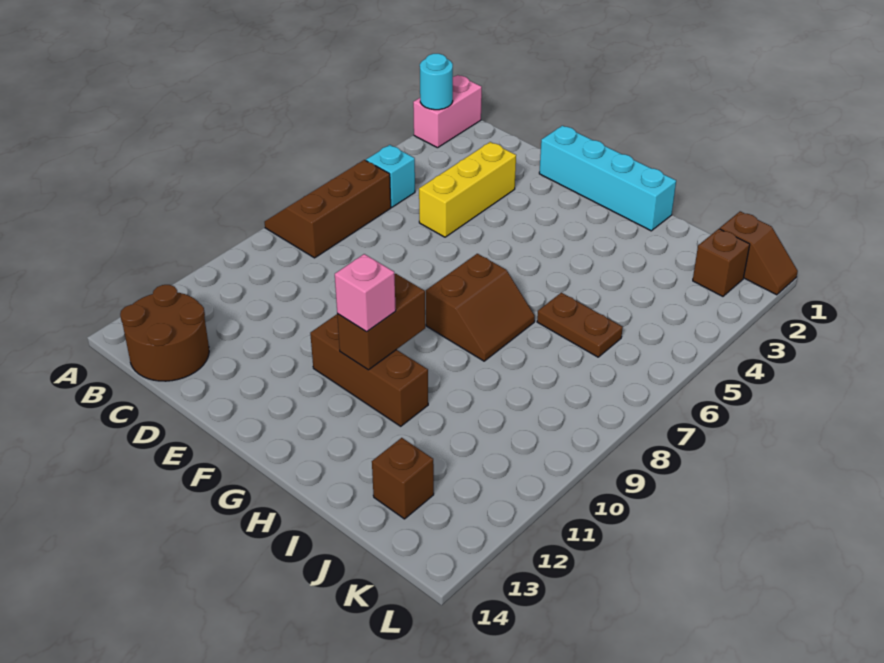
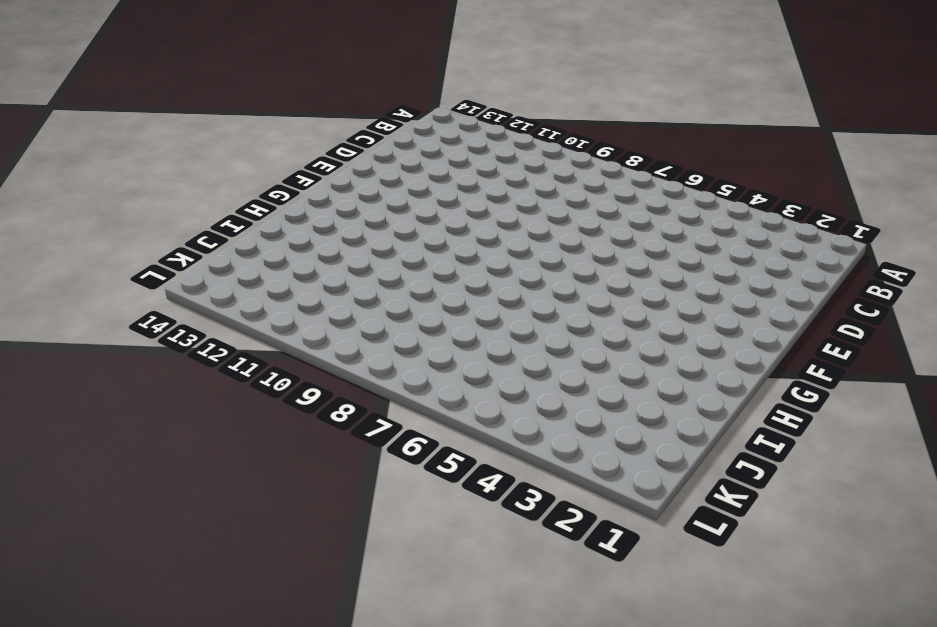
none -> pink 1x2 brick [413,75,482,148]
none -> brown 2x3 slope [265,160,391,258]
none -> cyan 1x1 brick [366,145,415,207]

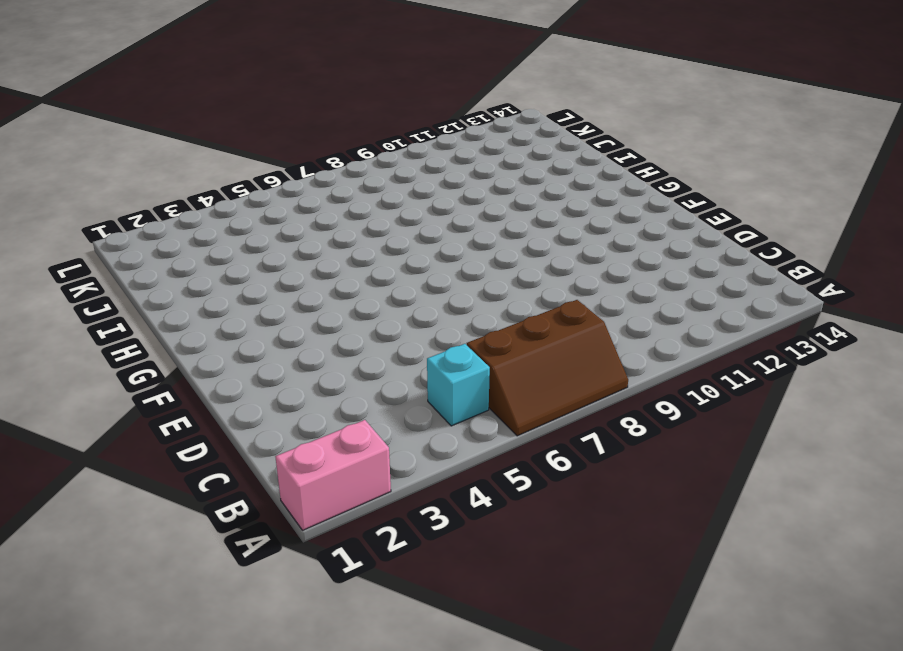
none -> brown 2x2 round brick [120,285,209,381]
none -> yellow 1x3 brick [419,142,516,237]
none -> cyan 1x4 brick [539,126,676,231]

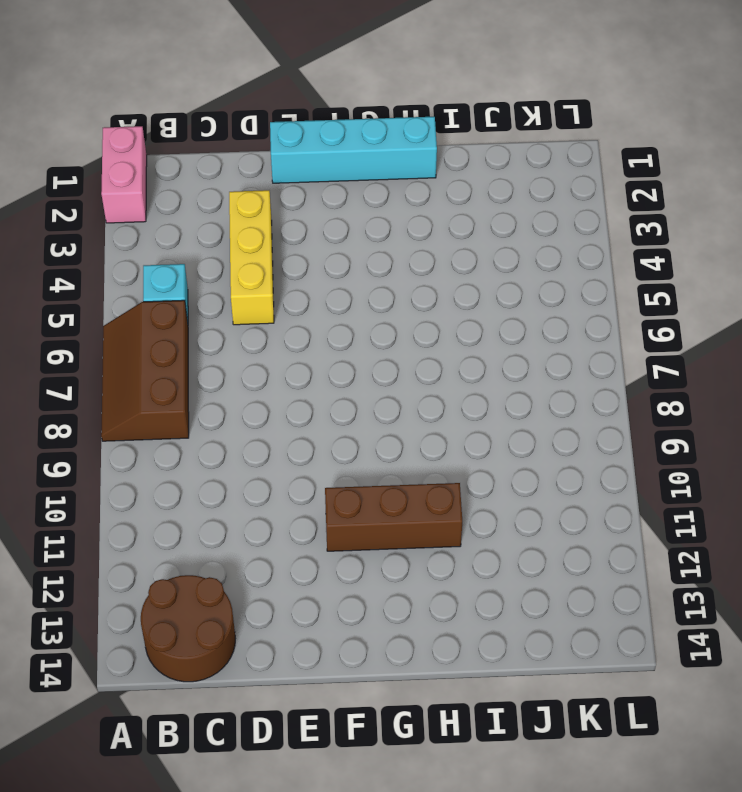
none -> brown 2x2 slope [426,254,535,361]
none -> brown 1x2 plate [537,293,623,357]
none -> brown 1x1 brick [372,438,434,519]

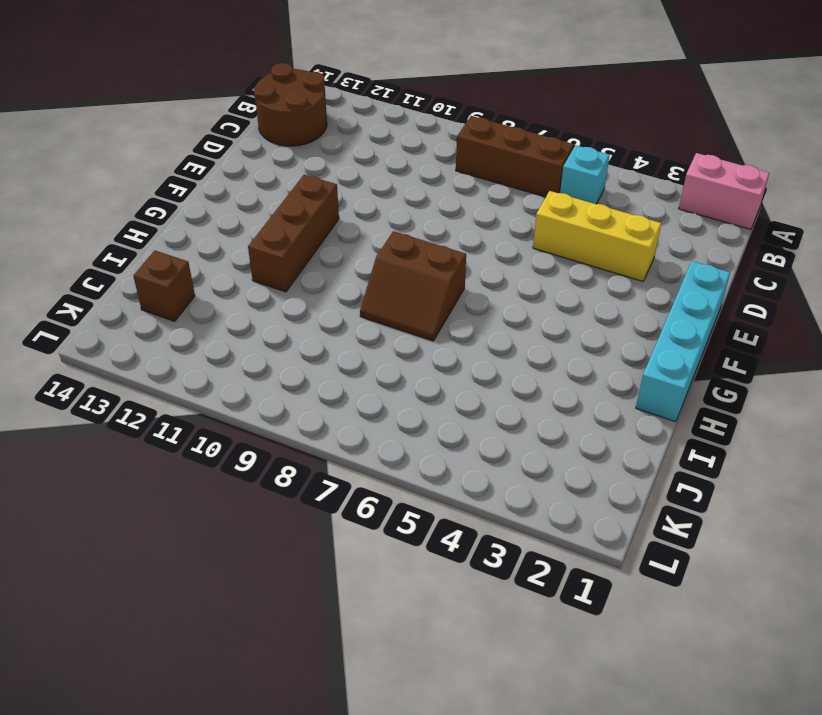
none -> brown 1x2 plate [537,293,623,357]
none -> brown 1x2 slope [720,211,798,295]
none -> brown 1x1 brick [693,229,750,296]

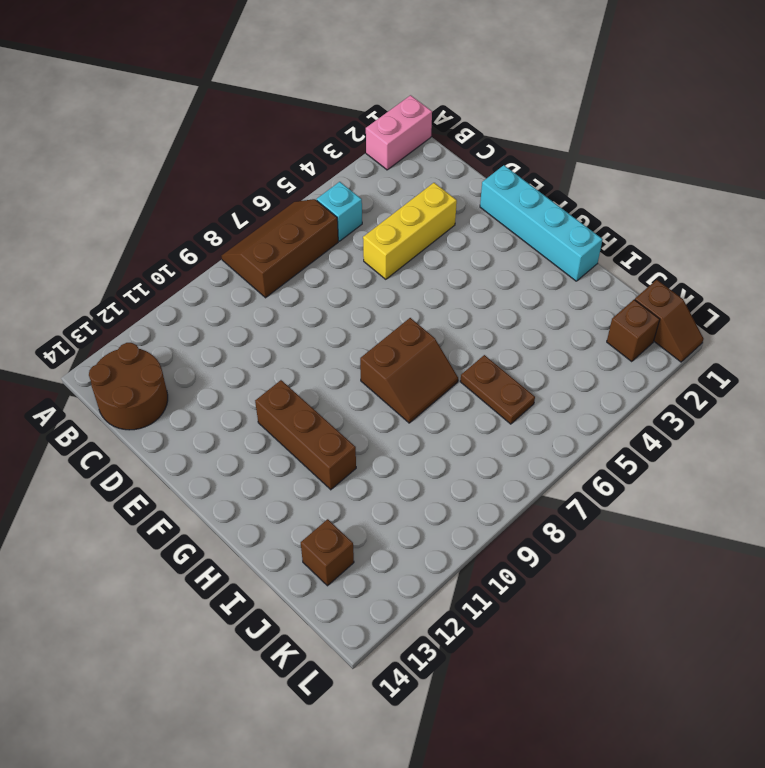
none -> cyan 1x1 round brick [420,54,453,110]
none -> brown 1x2 brick [337,274,425,370]
none -> pink 1x1 brick [335,254,396,332]

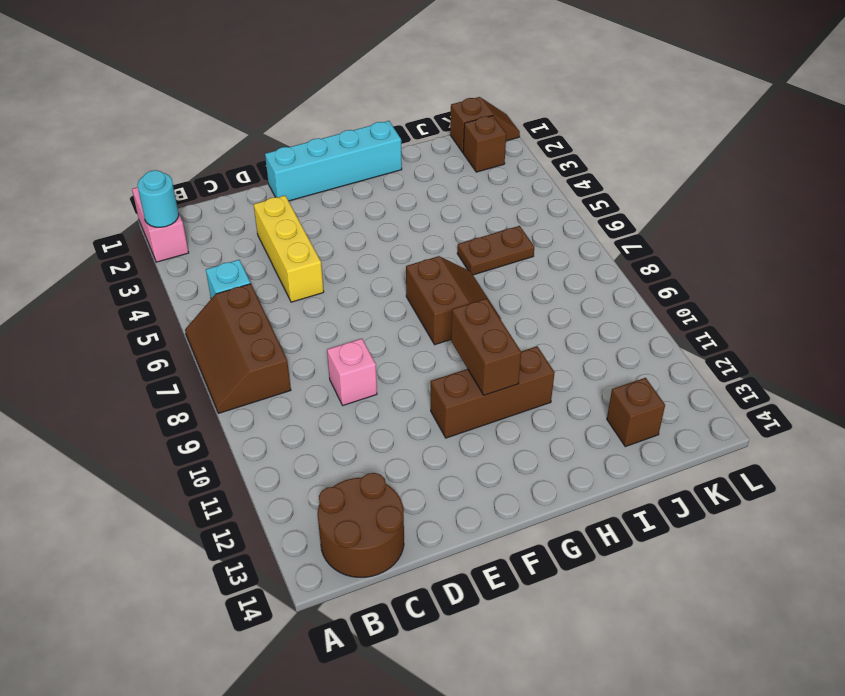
pink 1x1 brick [327,339,377,405] -> pink 1x1 brick moved to [335,254,396,332]

